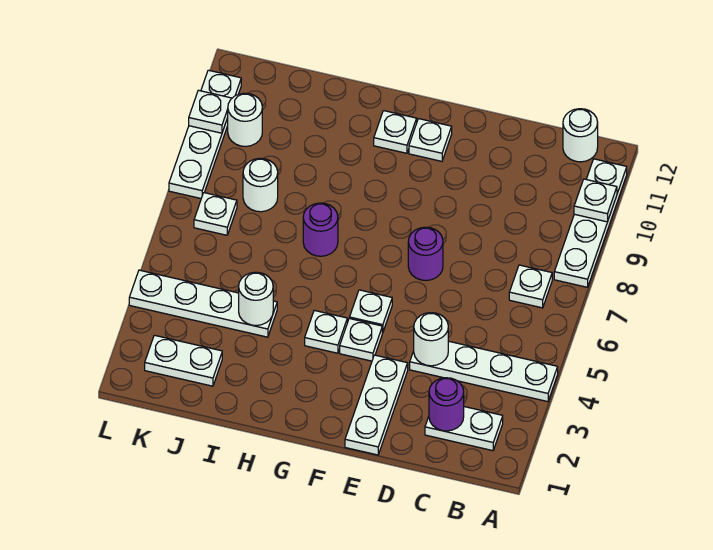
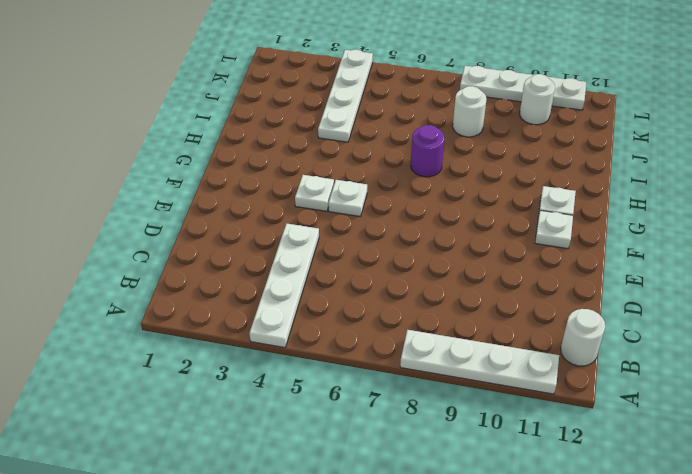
none -> white 1x2 plate [425,407,503,451]
none -> white 1x1 plate [509,265,552,308]
none -> white 1x3 plate [345,355,408,455]

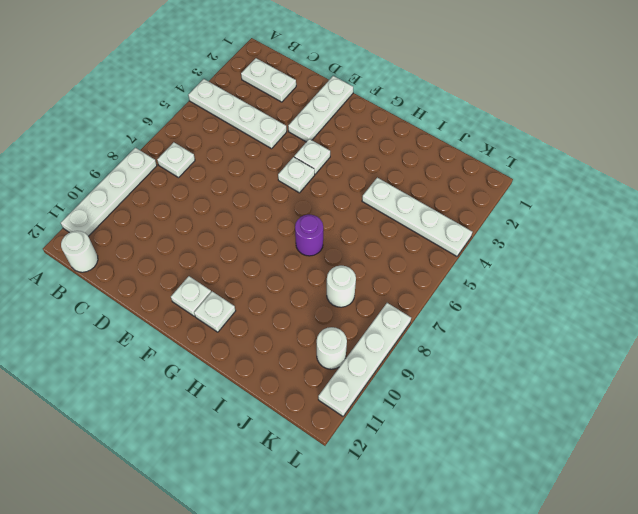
none -> purple 1x1 round brick [408,227,443,281]
none -> white 1x1 plate [305,310,347,353]
none -> white 1x2 plate [145,335,222,386]

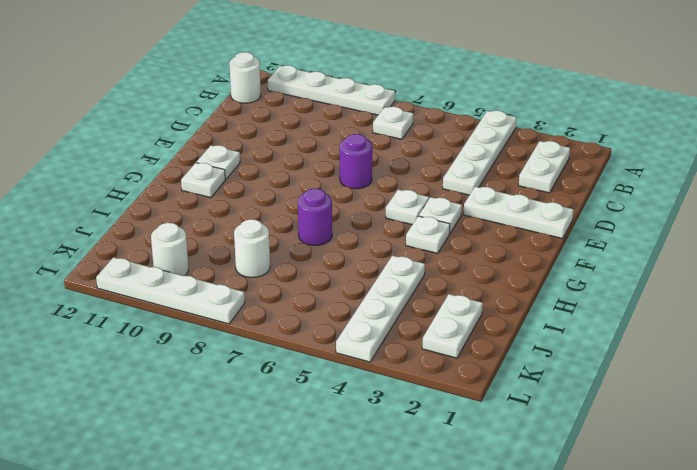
none -> white 1x1 plate [194,193,237,235]
none -> white 1x1 plate [574,179,617,222]
none -> purple 1x1 round brick [429,378,464,431]

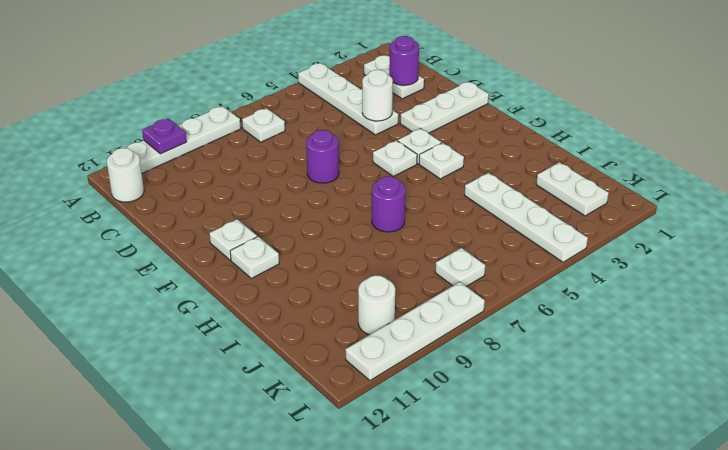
purple 1x1 plate [142,118,187,154] -> white 1x1 plate [574,179,617,222]
none -> white 1x1 round brick [243,158,278,212]
none -> white 1x1 round brick [239,272,273,325]
none -> white 1x1 plate [189,90,231,133]

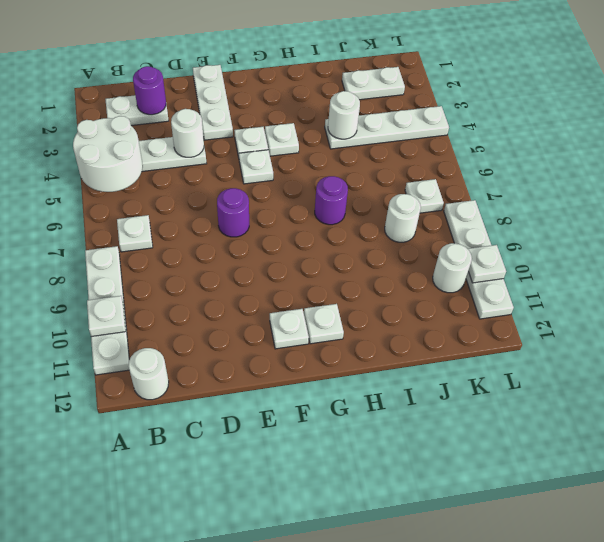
white 2x2 round brick [73,116,143,192] -> none

